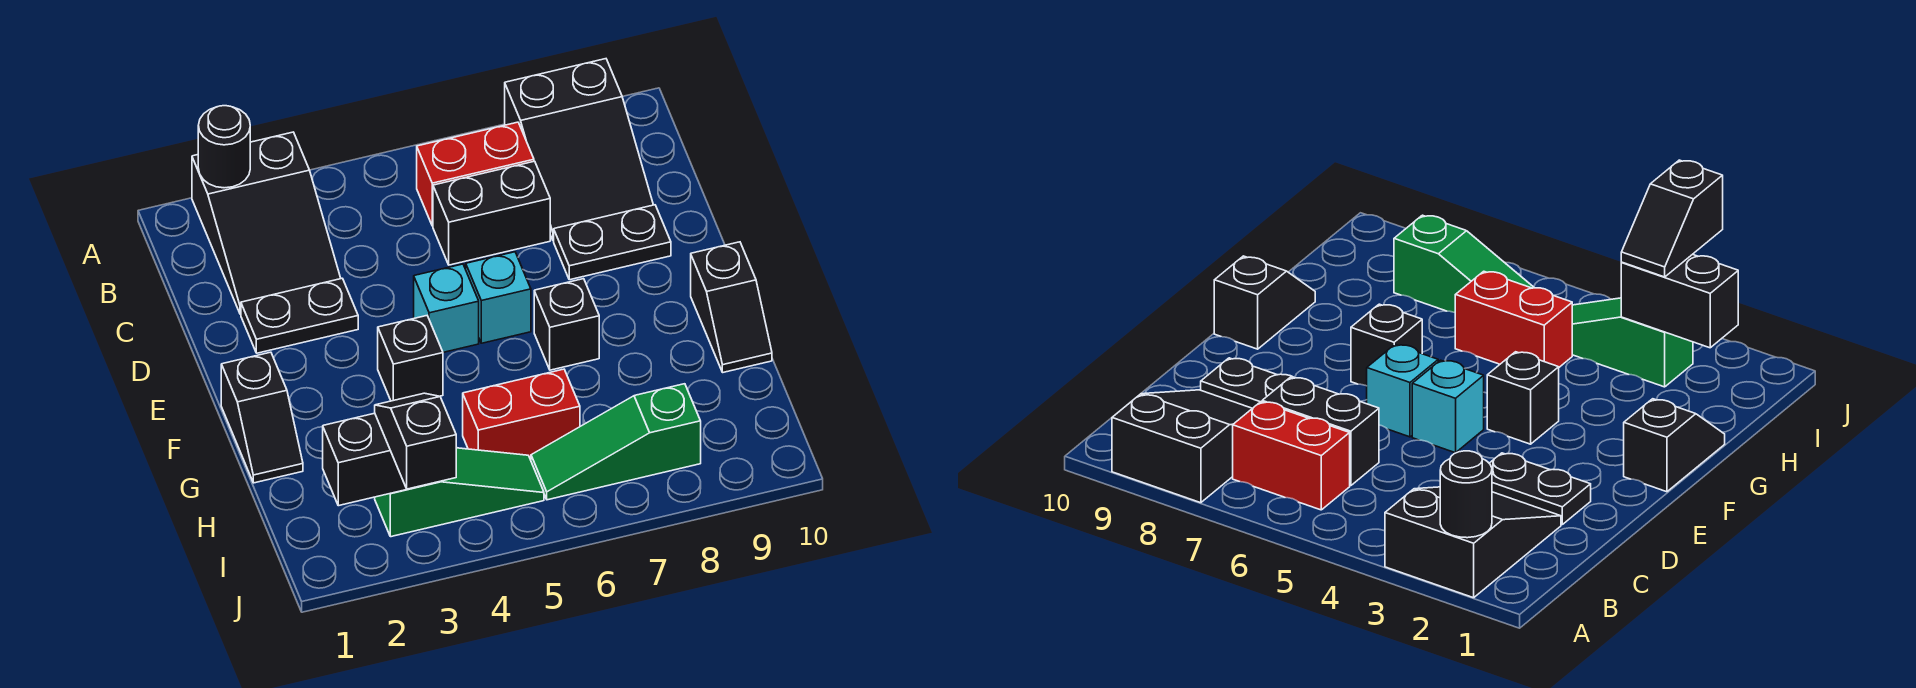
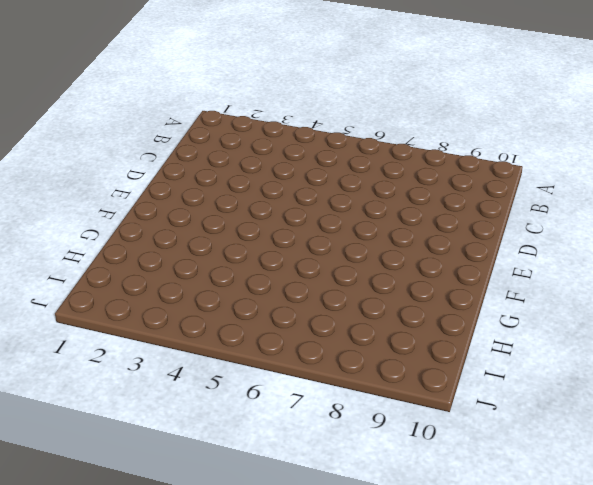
none -> black 2x3 slope [192,132,341,314]
none -> black 2x3 slope [505,59,653,241]
none -> red 1x2 brick [417,122,534,226]

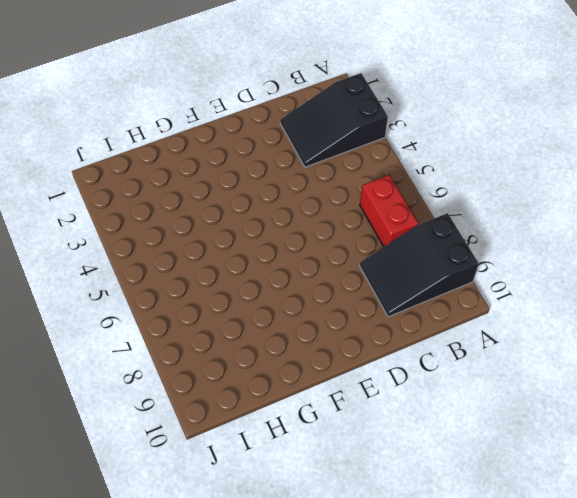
none -> black 1x2 brick [433,161,550,265]
none -> black 1x2 plate [241,278,358,353]
none -> black 1x2 plate [554,205,671,280]

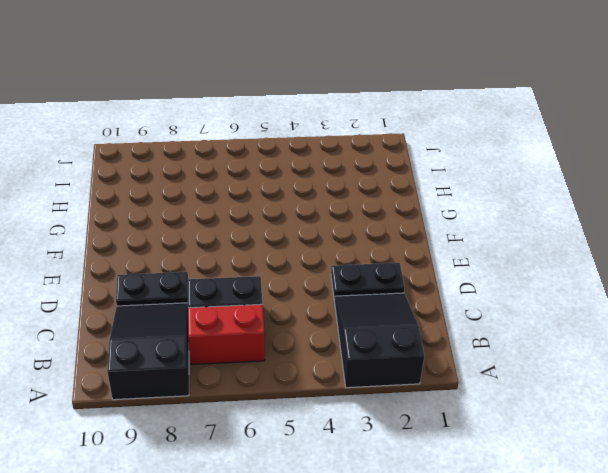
none -> cyan 1x1 brick [414,264,479,352]
none -> cyan 1x1 brick [466,252,531,343]
none -> black 1x2 slope [221,352,303,483]

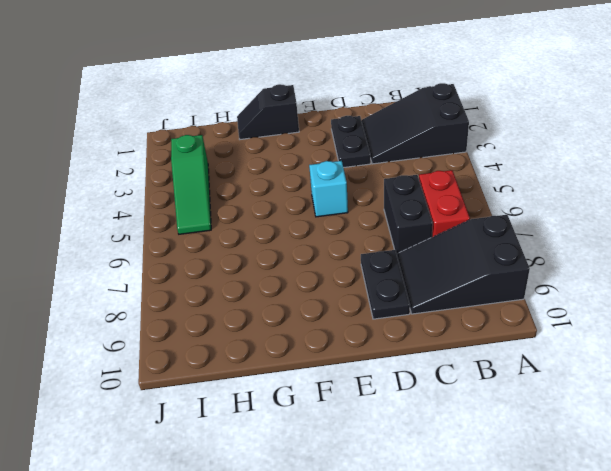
none -> cyan 1x1 brick [466,252,531,343]
none -> black 1x1 brick [378,316,443,401]
none -> black 1x1 brick [534,279,599,370]

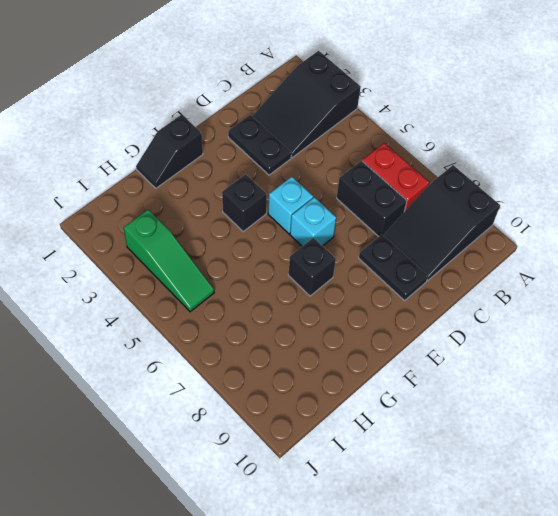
none -> black 1x2 slope [691,242,772,372]
none -> red 1x2 brick [463,369,580,460]
none -> green 1x3 slope [531,384,701,500]

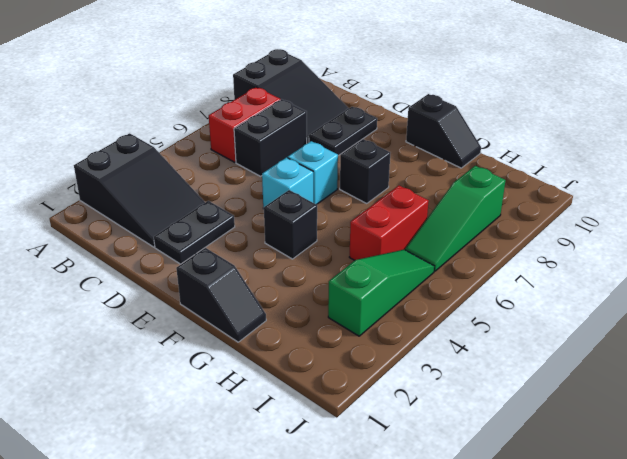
none -> black 1x1 round brick [198,106,250,188]
none -> black 1x2 brick [323,413,437,506]
none -> black 1x2 slope [375,393,456,489]

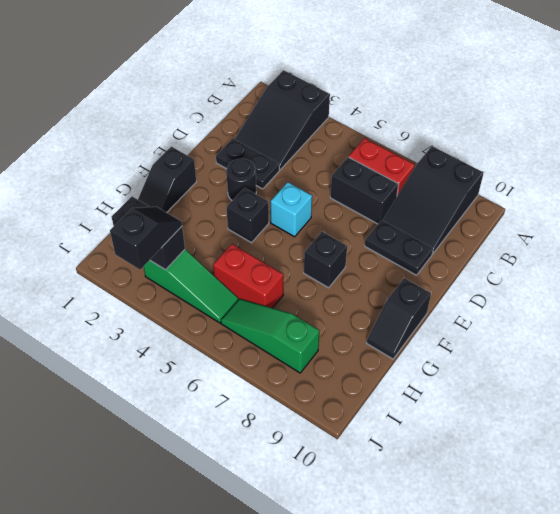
black 1x1 round brick [226,159,256,200] -> black 1x1 round brick moved to [198,106,250,188]
none -> cyan 1x1 brick [466,252,531,343]

